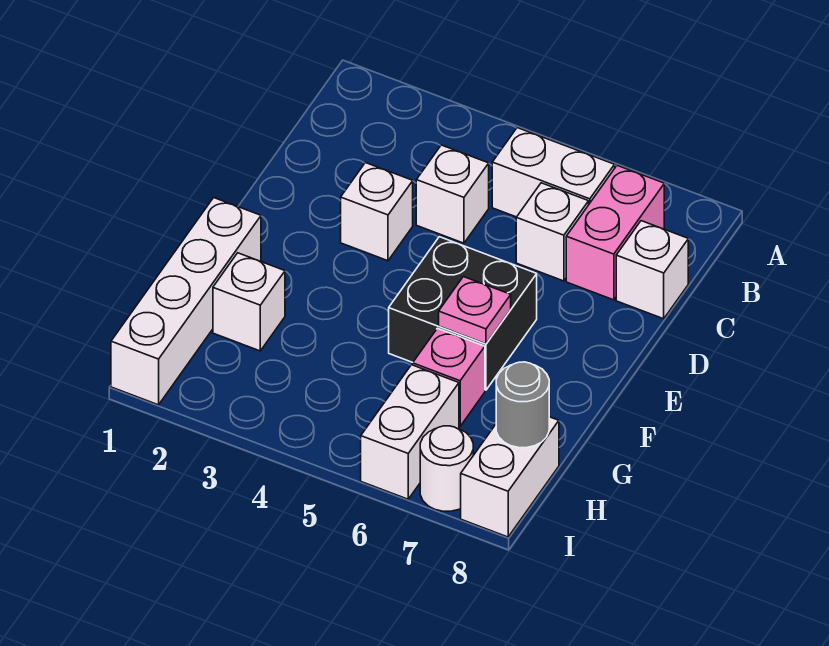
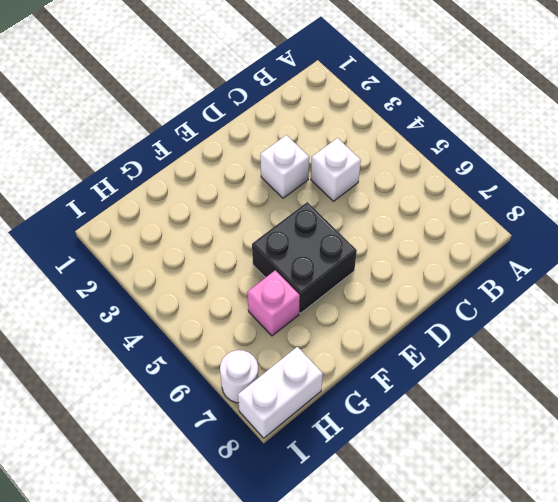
none -> white 1x2 brick [492,128,615,217]
none -> pink 1x2 brick [566,165,664,300]
none -> white 1x1 brick [516,183,589,281]

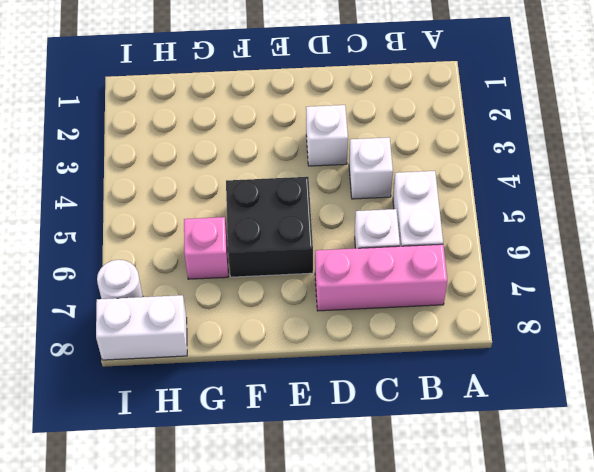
pink 1x3 brick [315,244,447,311] -> pink 1x2 brick [566,165,664,300]
none -> white 1x1 brick [616,221,688,319]
none -> white 1x4 brick [111,198,261,405]
none -> white 1x1 brick [213,253,285,351]

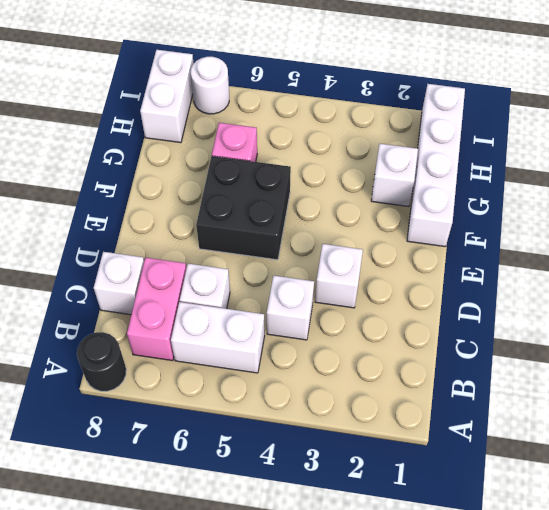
black 1x1 round brick [77,332,126,391] -> none
none -> white 1x2 brick [361,365,459,499]
none -> pink 1x1 plate [439,277,511,344]
none -> grey 1x1 round brick [496,362,549,448]

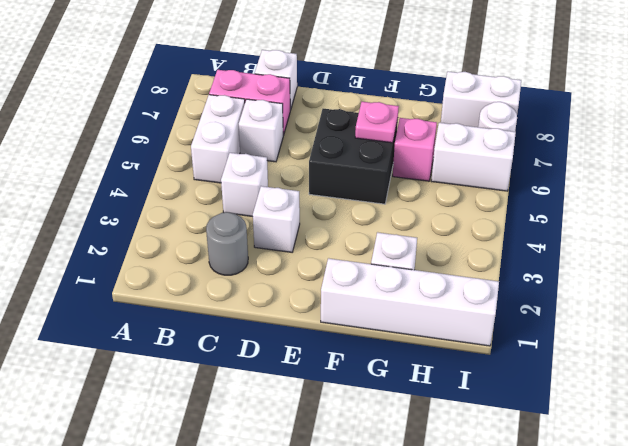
grey 1x1 round brick [206,212,248,275] -> grey 1x1 round brick moved to [496,362,549,448]

